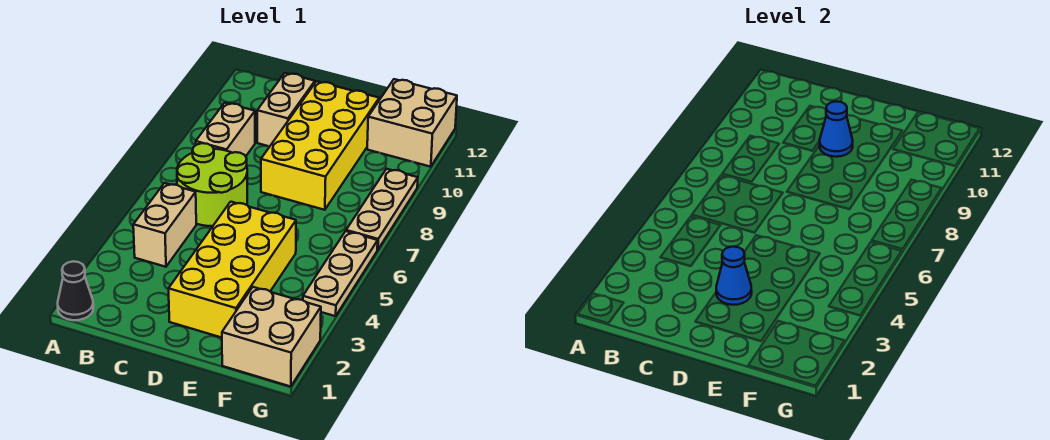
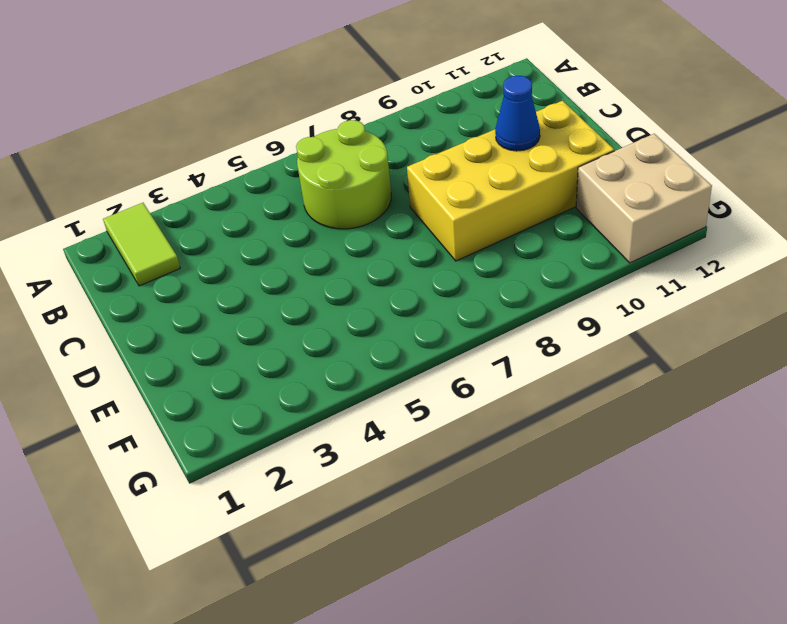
lime 1x2 tile [103,203,180,286] -> none
none -> black 1x1 cone [58,262,93,320]
none -> tan 1x2 brick [133,183,196,267]
none -> tan 1x2 brick [196,103,255,156]

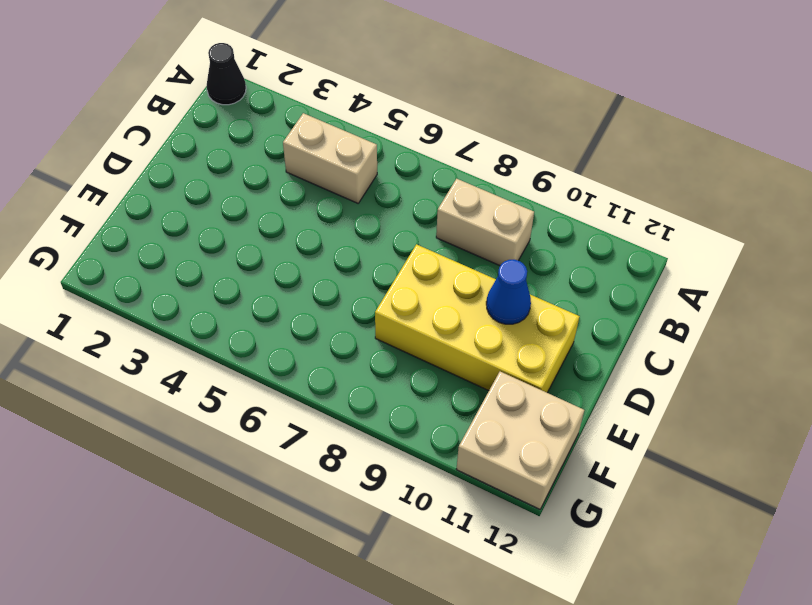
none -> lime 2x2 round brick [177,143,247,226]
none -> tan 1x2 brick [257,73,315,146]
none -> yellow 2x4 brick [169,202,296,338]

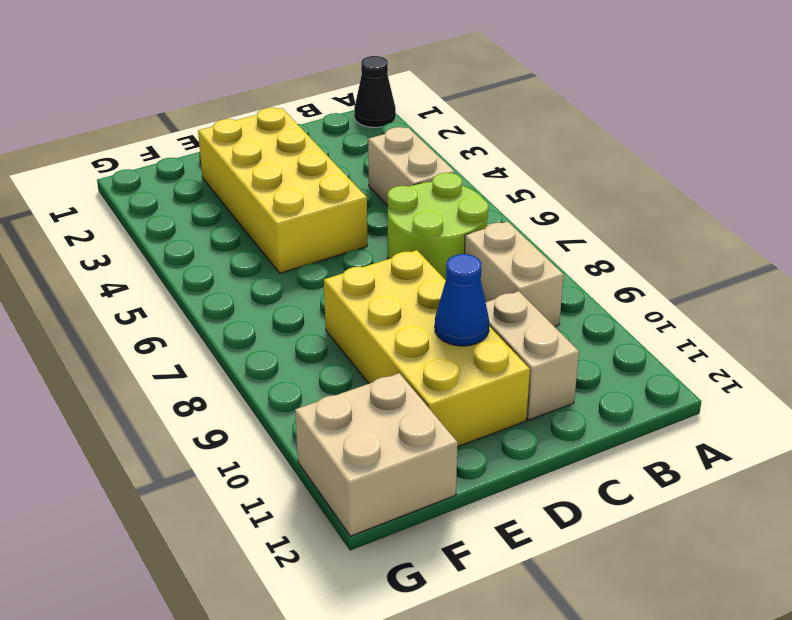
none -> tan 2x2 brick [222,287,321,387]
none -> tan 1x3 plate [303,231,378,316]
none -> tan 1x3 plate [346,169,418,250]

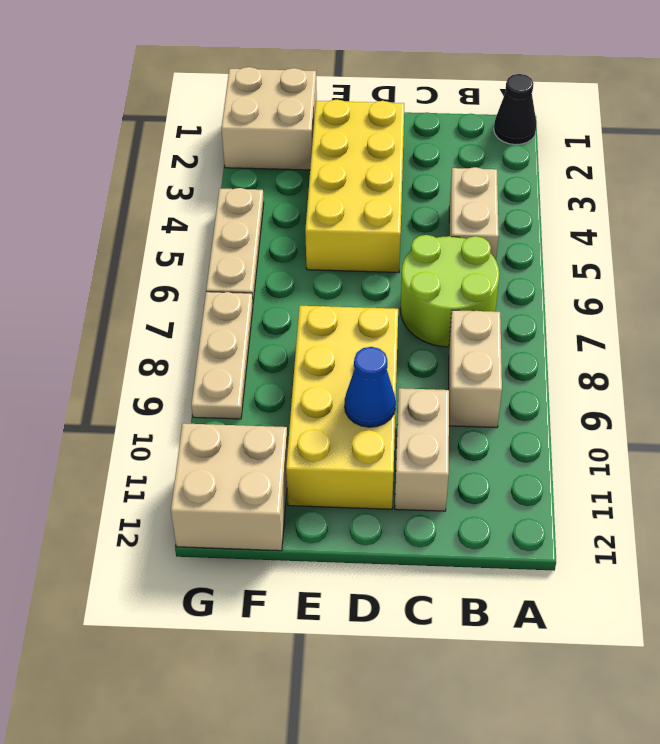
none -> blue 1x1 cone [716,247,752,305]

